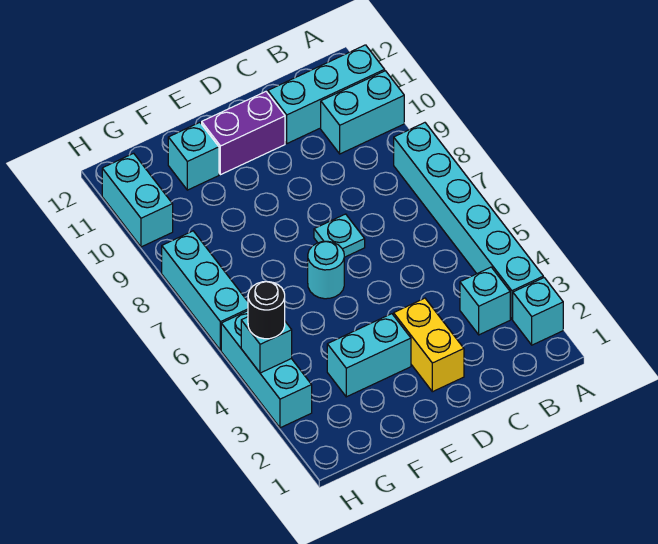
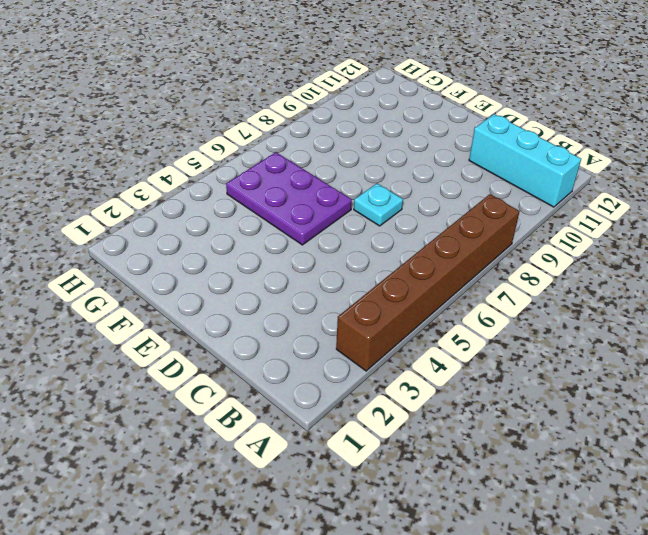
brown 1x6 brick [336,194,520,371] -> cyan 1x6 brick [394,123,543,319]
purple 2x3 plate [226,152,352,245] -> cyan 1x1 round brick [308,241,344,299]
none -> cyan 1x1 brick [513,278,563,345]
none -> cyan 1x2 brick [321,71,404,154]
none -> cyan 1x1 brick [460,267,510,335]

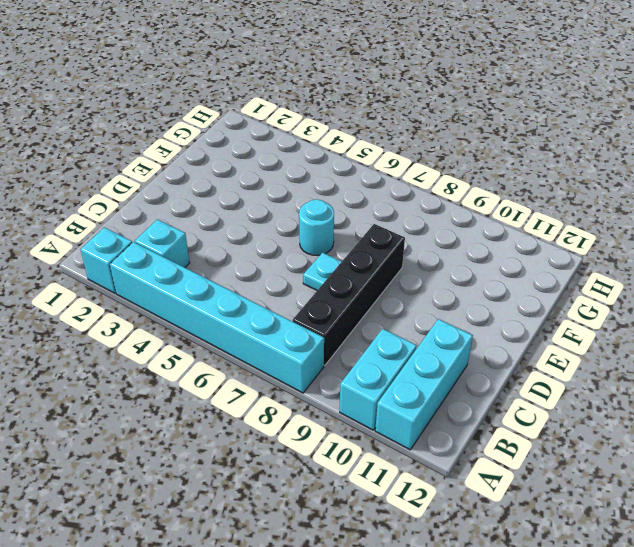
black 1x4 brick [293,224,405,365] -> none
none -> yellow 1x2 brick [394,298,464,392]
none -> purple 1x2 brick [202,92,285,175]
none -> cyan 1x2 brick [327,314,411,397]

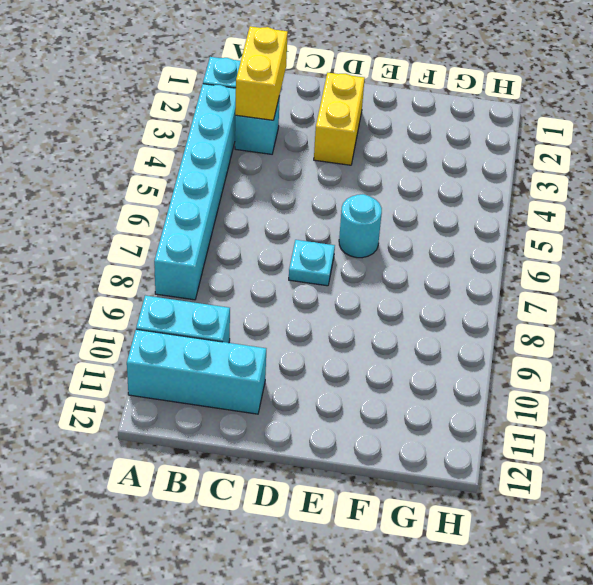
yellow 1x2 brick [235,26,288,120] -> none
none -> purple 1x2 brick [202,92,285,175]
none -> cyan 1x2 brick [327,314,411,397]
none -> cyan 1x1 brick [168,122,219,190]

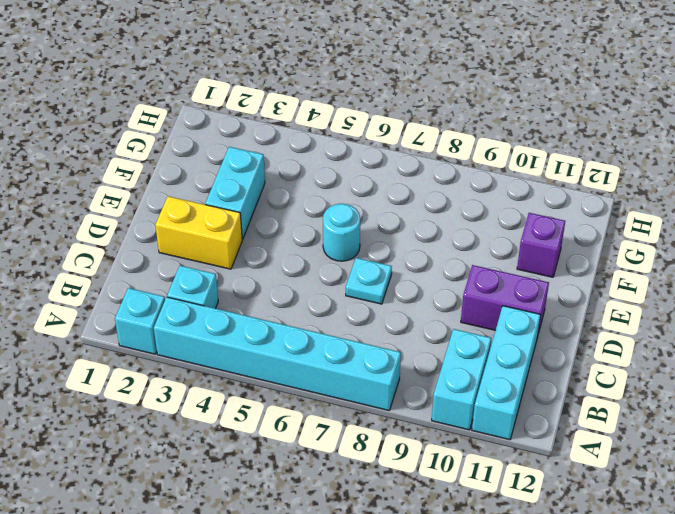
purple 1x2 brick [461,265,549,337] -> purple 1x2 brick turned to [202,92,285,175]
purple 1x1 brick [517,213,565,277] -> cyan 1x1 brick [168,122,219,190]
none -> cyan 1x3 brick [221,311,312,428]
none -> cyan 1x3 brick [162,231,248,350]
none -> cyan 1x2 brick [102,153,173,247]

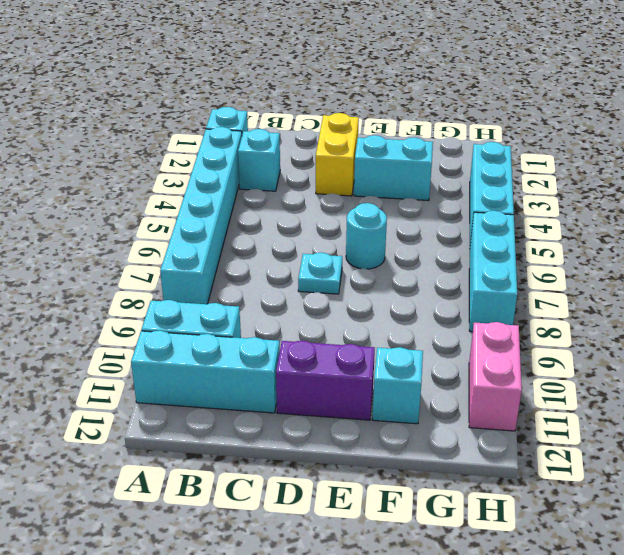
pink 1x2 brick [469,322,522,431] -> cyan 1x2 brick [102,153,173,247]
none -> cyan 1x1 brick [241,317,292,373]
none -> black 1x1 round brick [248,282,285,339]

